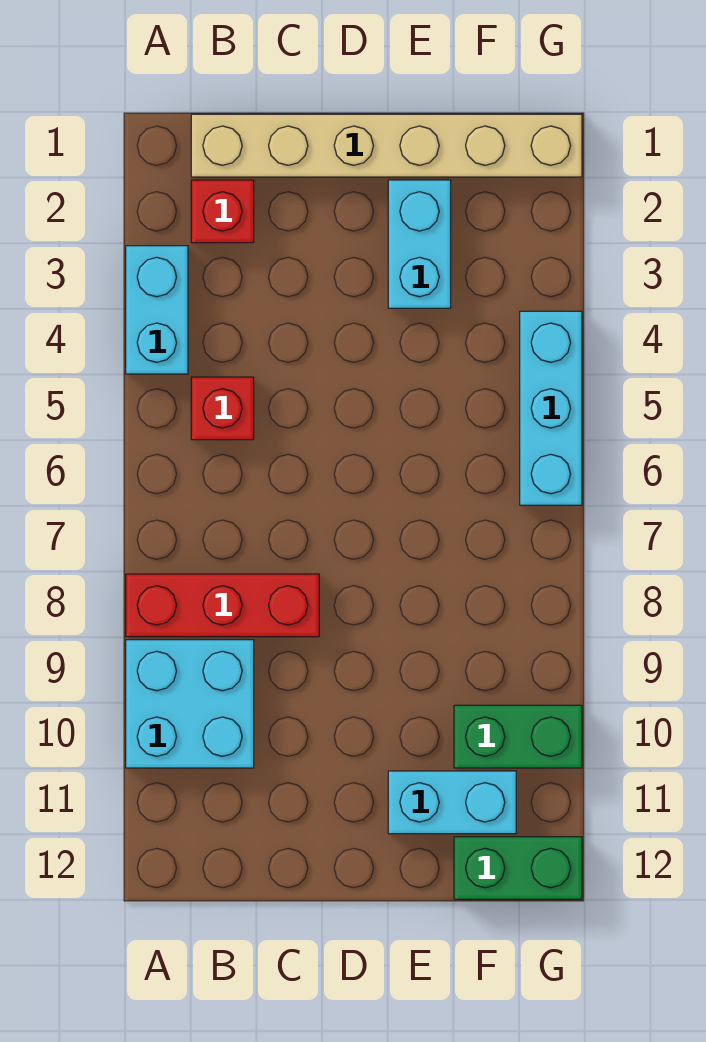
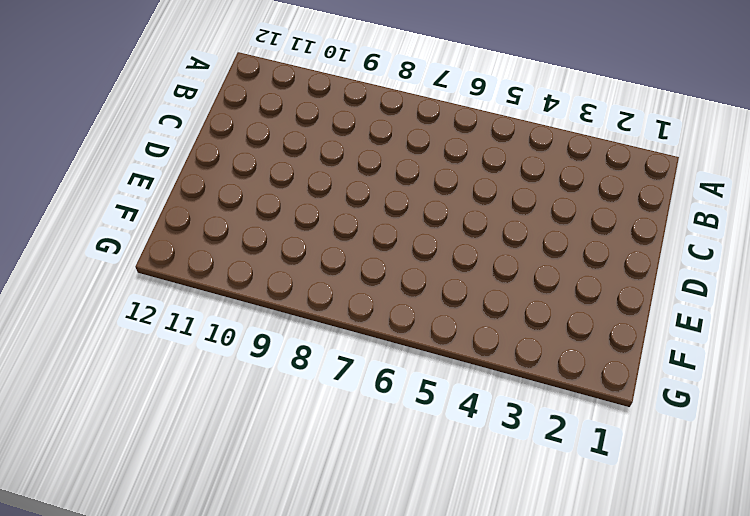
none -> cyan 1x2 brick [126,246,188,374]
none -> red 1x3 brick [126,574,319,637]

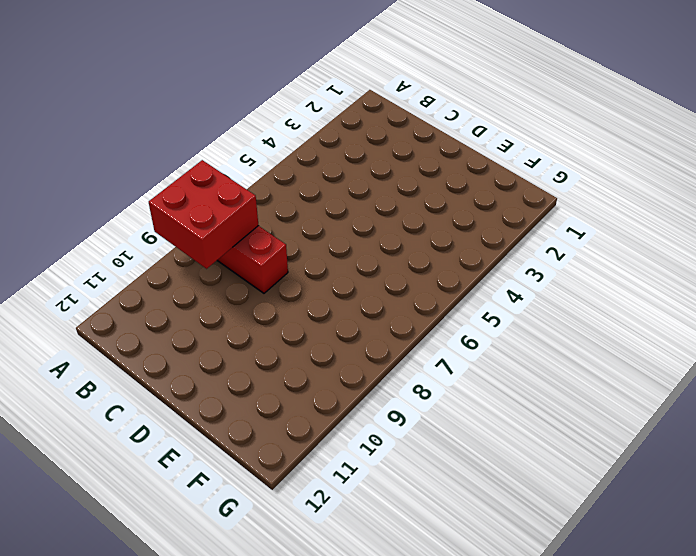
red 2x2 brick [149,160,258,269] -> none
none -> cyan 1x2 brick [126,246,188,374]
none -> cyan 2x2 brick [126,640,254,768]

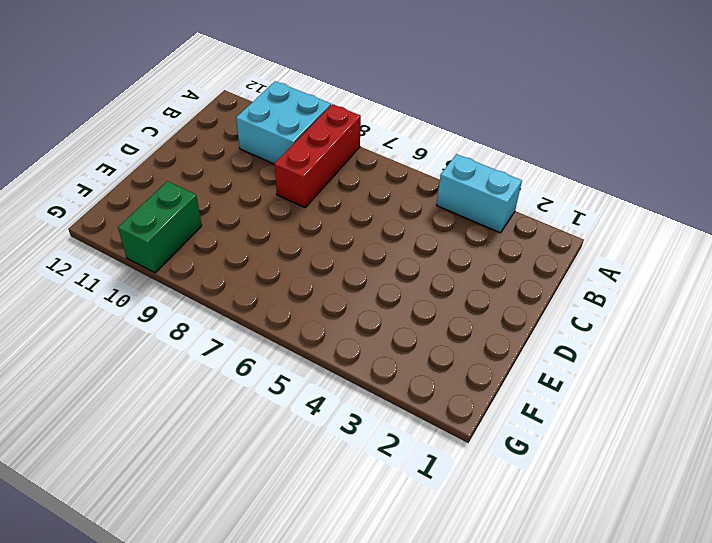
none -> tan 1x6 brick [191,114,582,177]
none -> red 1x1 brick [191,180,254,243]

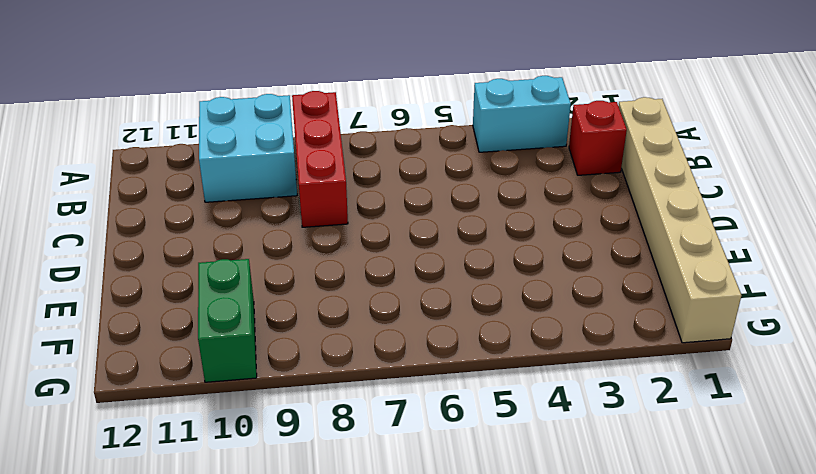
none -> red 1x1 brick [191,377,254,440]
none -> cyan 1x2 brick [388,180,451,308]

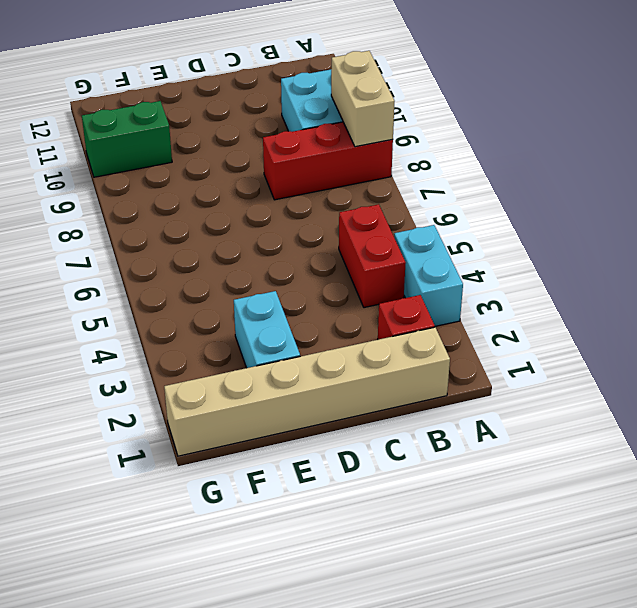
tan 1x2 brick [331,51,395,147] -> none
red 1x2 brick [339,204,406,308] -> red 1x1 brick [191,377,254,440]
none -> cyan 1x2 brick [388,771,516,834]
none -> green 1x2 brick [454,837,582,899]

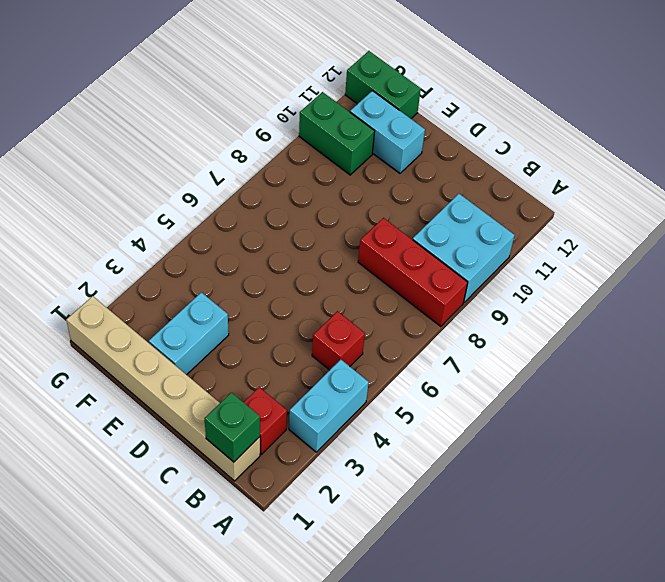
green 1x1 brick [205,392,260,462] -> none
none -> cyan 1x3 brick [520,311,582,505]

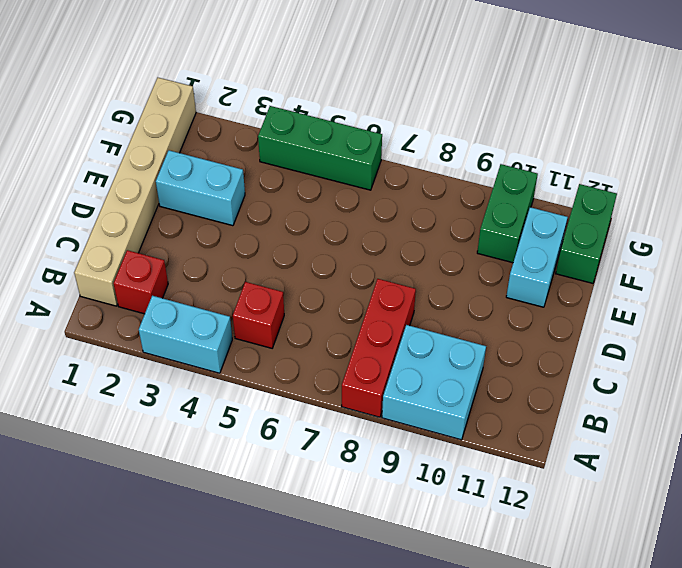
green 1x3 brick [258,106,382,190] -> cyan 1x3 brick [520,311,582,505]

